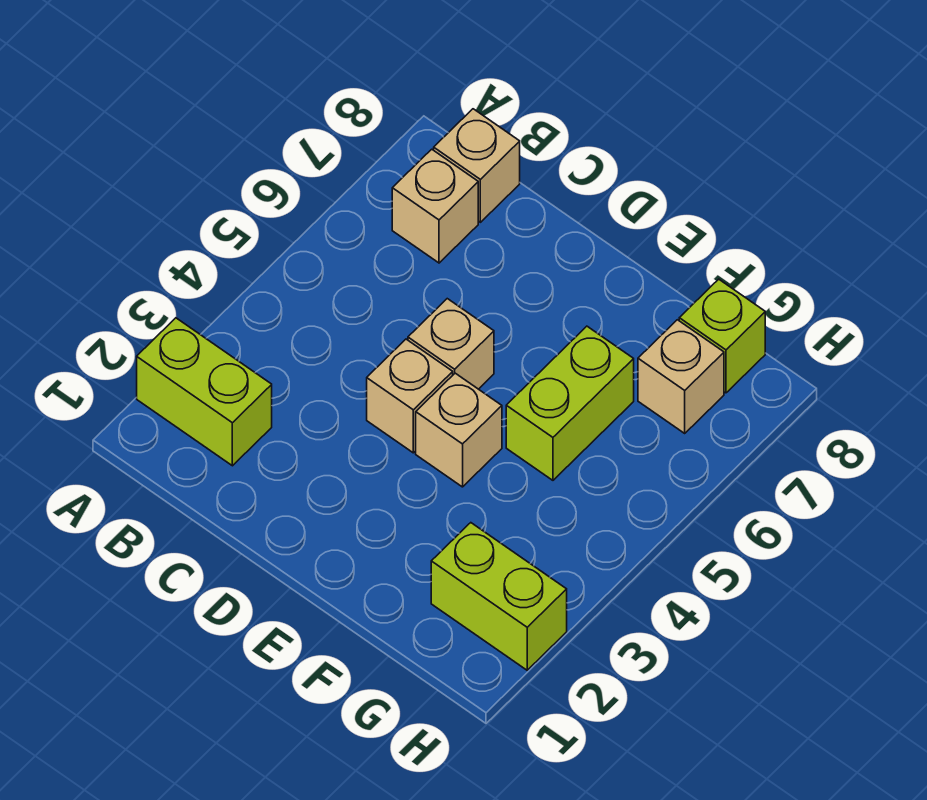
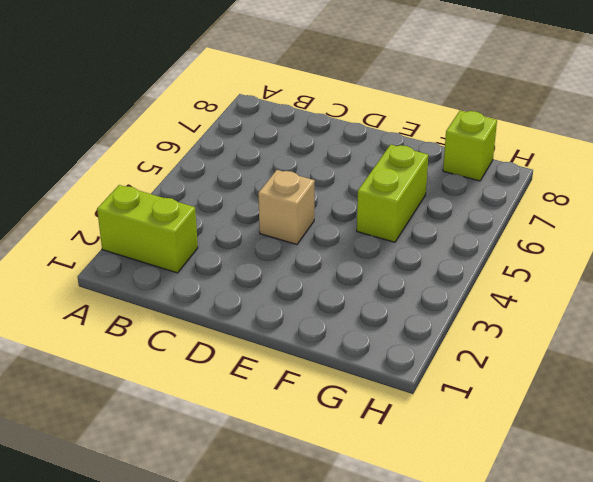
none -> tan 1x1 brick [392,149,478,263]
none -> tan 1x1 brick [434,109,520,222]

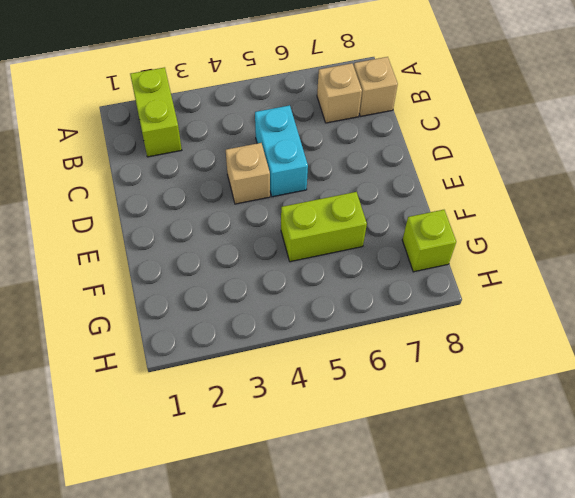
cyan 1x2 brick [255,105,308,197] -> tan 1x1 brick [408,299,494,389]
none -> tan 1x1 brick [416,373,502,487]
none -> lime 1x2 brick [431,523,567,670]

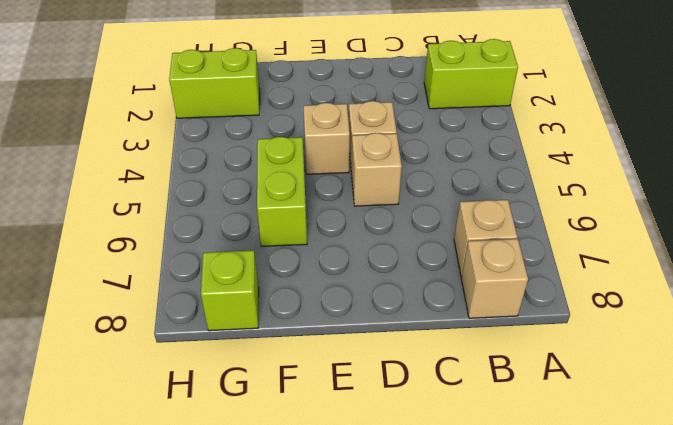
none -> tan 1x1 brick [638,320,724,433]

